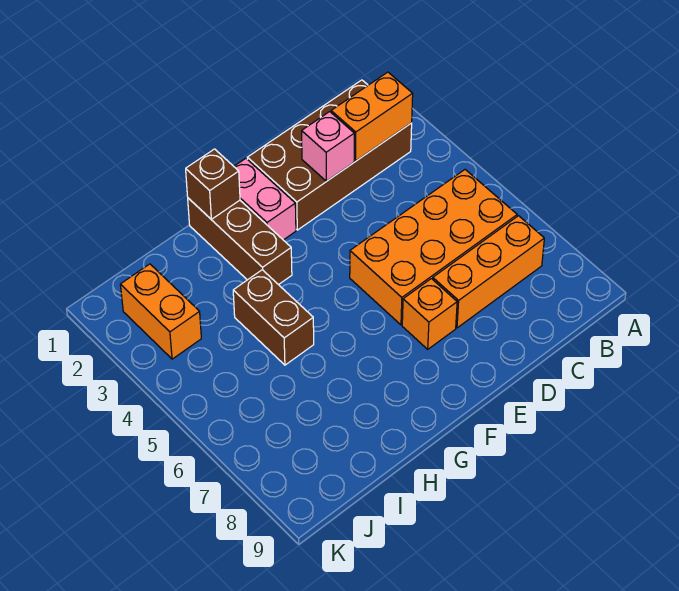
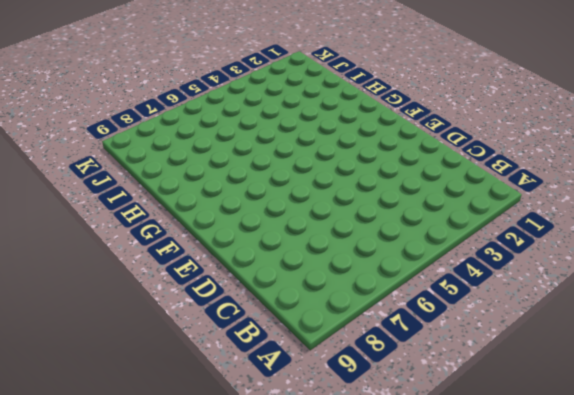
none -> brown 2x4 brick [247,80,412,230]
none -> orange 2x4 brick [350,170,517,325]

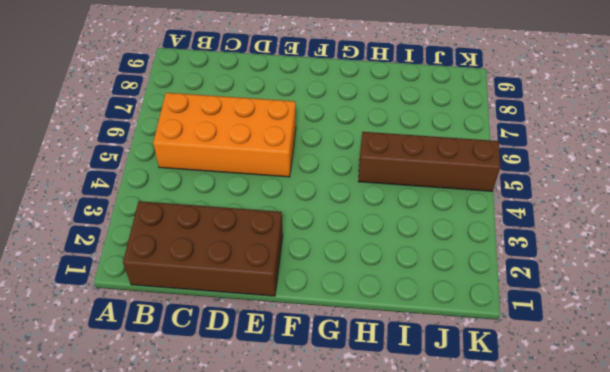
brown 1x4 brick [358,132,500,191] -> brown 1x2 brick [233,270,314,365]
none -> orange 1x3 brick [433,216,544,328]
none -> orange 1x1 brick [402,279,457,349]

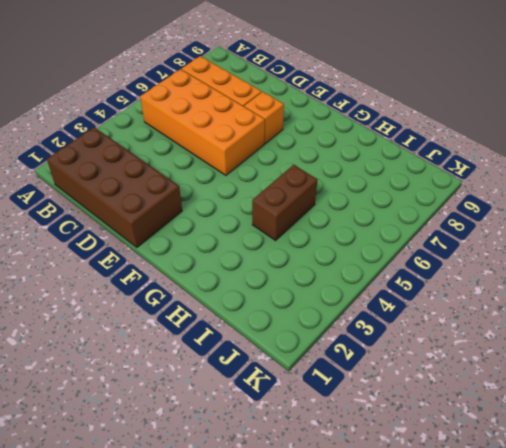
none -> pink 1x2 brick [234,158,296,240]
none -> brown 1x3 brick [188,198,292,285]

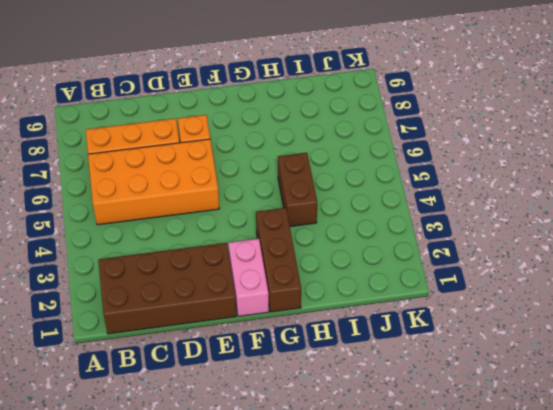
none -> orange 1x2 brick [120,264,201,359]
none -> orange 1x2 brick [331,72,413,161]

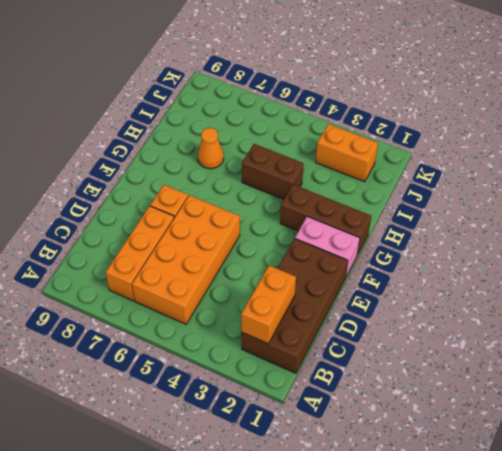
orange 1x1 cone [198,128,224,169] -> none
none -> pink 1x1 brick [302,112,354,181]
none -> brown 1x1 brick [186,149,240,219]

